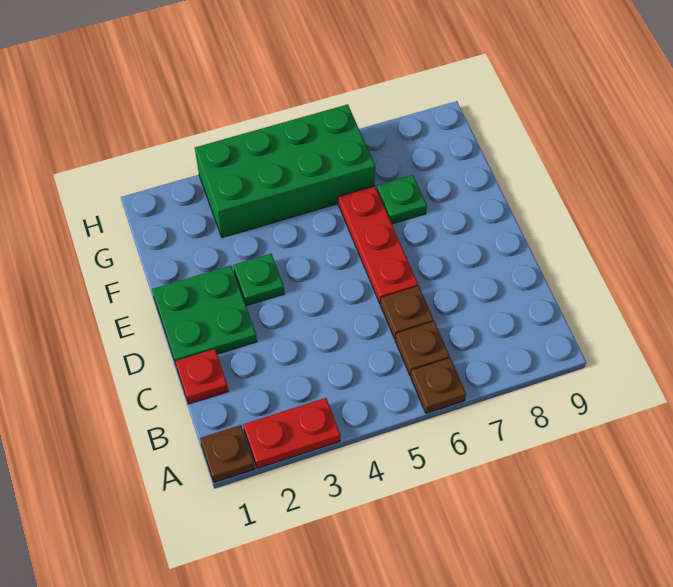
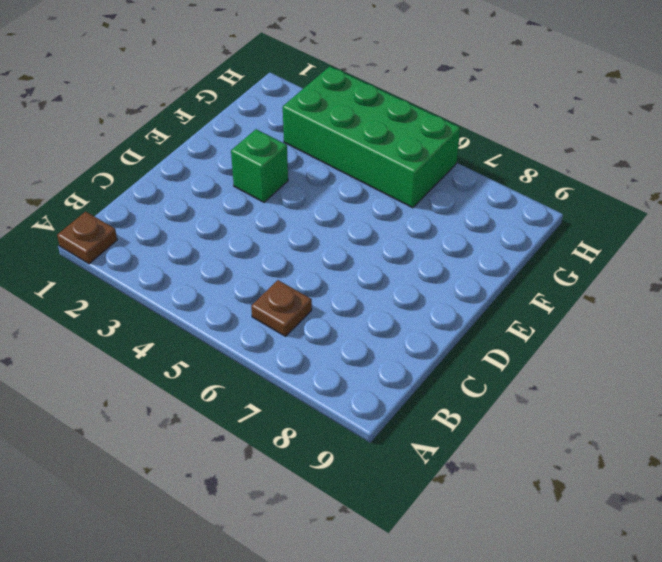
green 1x1 brick [231,129,288,202] -> green 1x1 plate [233,254,284,306]
none -> red 1x2 plate [243,398,340,468]
none -> brown 1x1 plate [411,358,466,413]

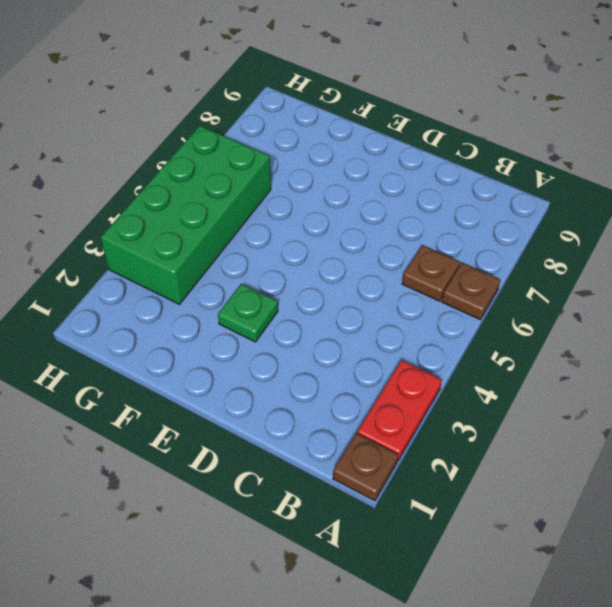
none -> red 1x1 plate [175,349,228,404]
none -> brown 1x1 plate [380,286,434,339]

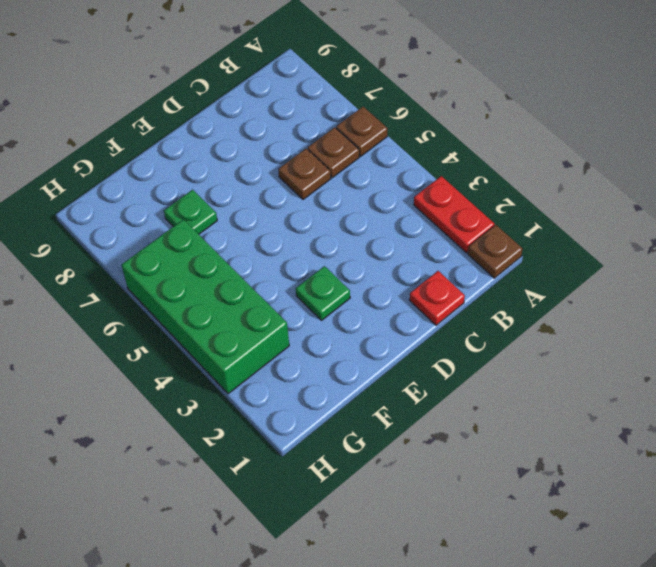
none -> green 2x2 plate [152,266,257,364]
none -> red 1x3 plate [338,186,418,304]

